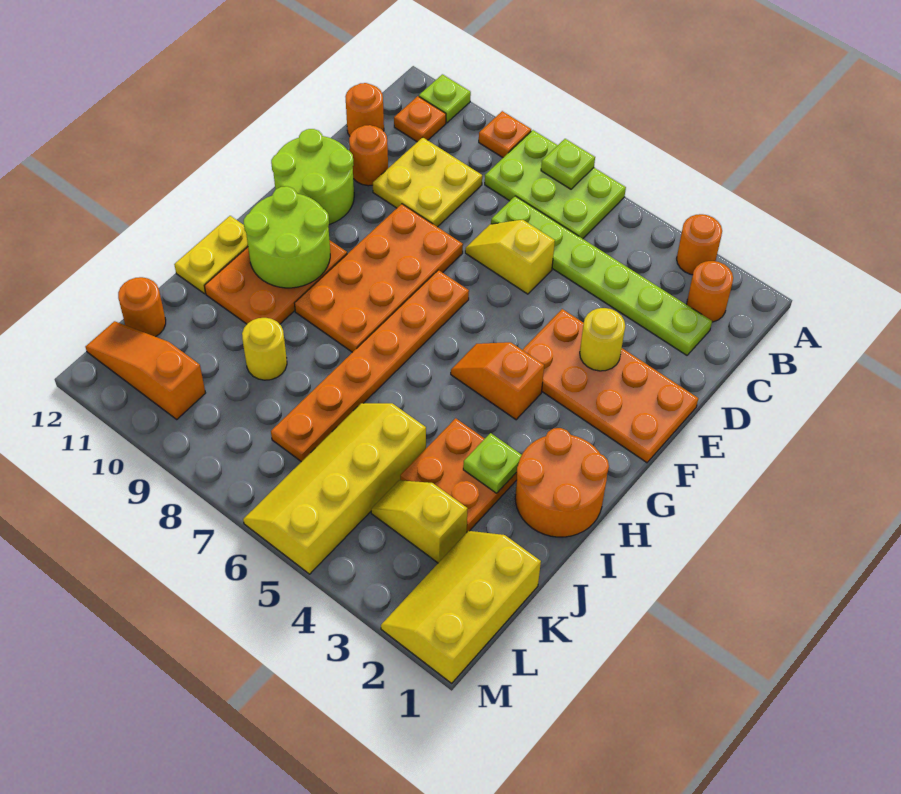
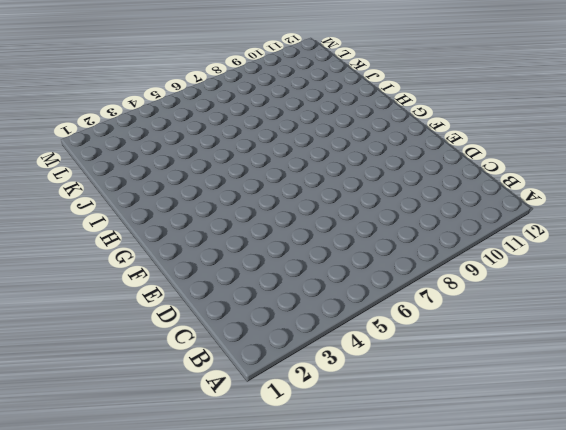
none -> orange 1x1 round brick [677,214,722,275]
none -> lime 2x3 plate [485,130,626,239]
none -> orange 1x1 plate [479,111,531,158]
none -> lime 1x1 plate [419,74,471,123]

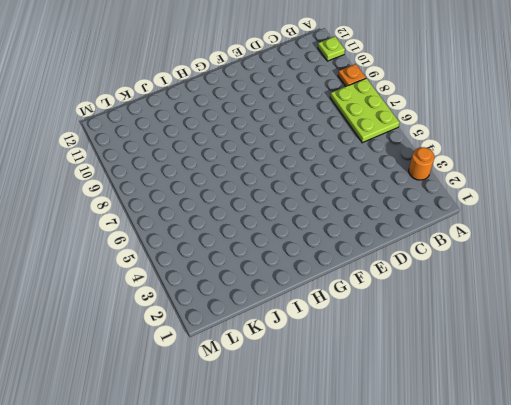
none -> orange 1x1 round brick [687,261,733,322]
none -> orange 1x1 plate [394,96,446,142]
none -> lime 1x6 plate [491,196,712,355]
none -> yellow 2x2 plate [373,137,482,227]

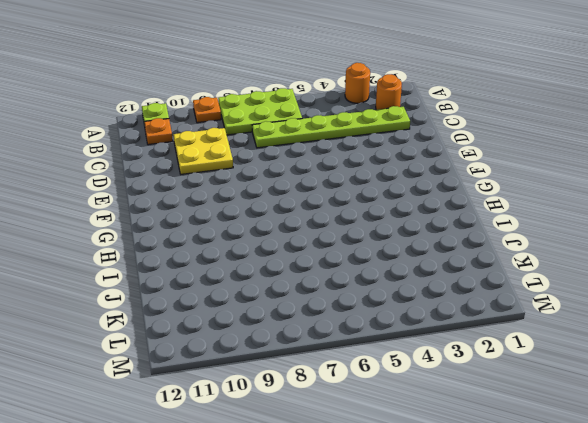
none -> orange 1x1 round brick [345,83,384,136]
none -> yellow 1x2 slope [465,220,555,294]
none -> orange 1x1 round brick [349,125,388,186]
none -> orange 2x4 plate [523,309,698,463]

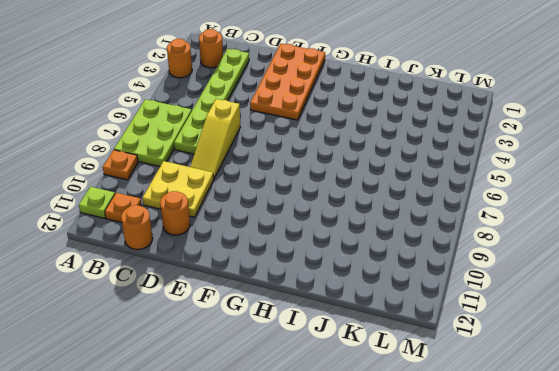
yellow 1x3 slope [190,99,240,178] -> yellow 1x2 slope [465,220,555,294]
none -> orange 2x4 plate [294,204,463,352]
none -> lime 2x2 round brick [271,129,354,225]
none -> orange 1x6 plate [271,270,469,462]
none -> orange 1x2 slope [451,342,544,420]

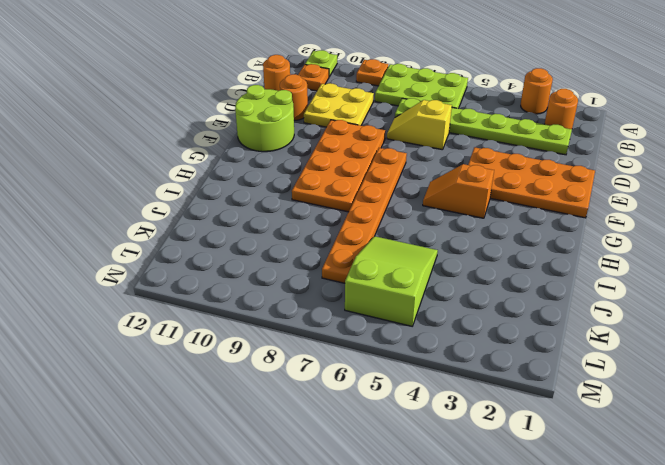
lime 2x3 slope [345,236,438,326] -> yellow 2x4 slope [243,403,426,574]
none -> orange 2x3 plate [205,240,347,324]
none -> orange 2x2 round brick [515,428,609,537]
none -> yellow 1x2 plate [174,216,248,294]
none -> orange 2x2 plate [400,418,517,532]

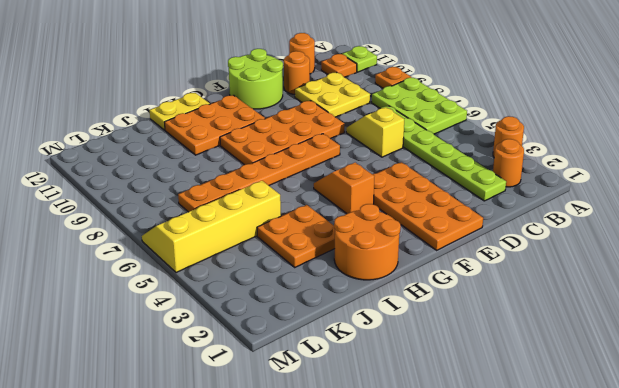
none -> yellow 1x1 round brick [242,318,287,380]
none -> yellow 2x3 slope [381,531,541,683]
none -> yellow 1x2 slope [371,480,468,563]
none -> orange 1x1 round brick [118,277,166,337]

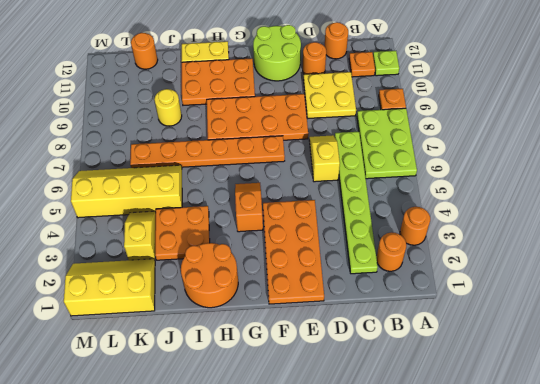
none -> orange 1x3 slope [86,321,205,419]
none -> lime 1x1 plate [541,139,595,189]
none -> yellow 1x1 round brick [580,308,625,371]
none -> lime 2x2 round brick [244,186,330,288]

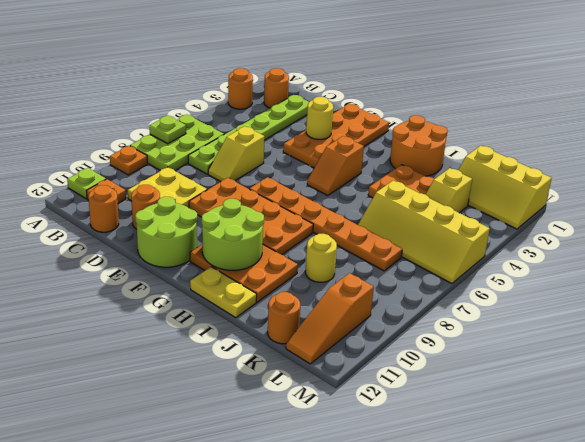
none -> lime 1x1 plate [463,433,522,493]

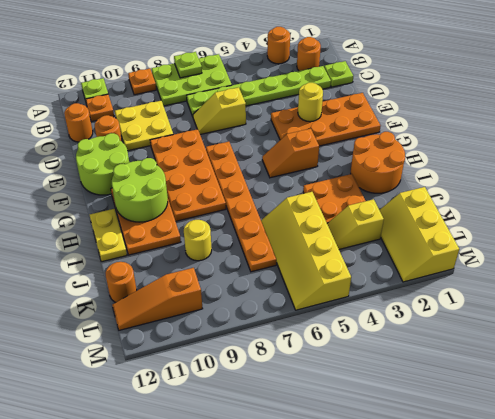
lime 1x1 plate [324,61,353,87] -> lime 1x1 plate moved to [463,433,522,493]

